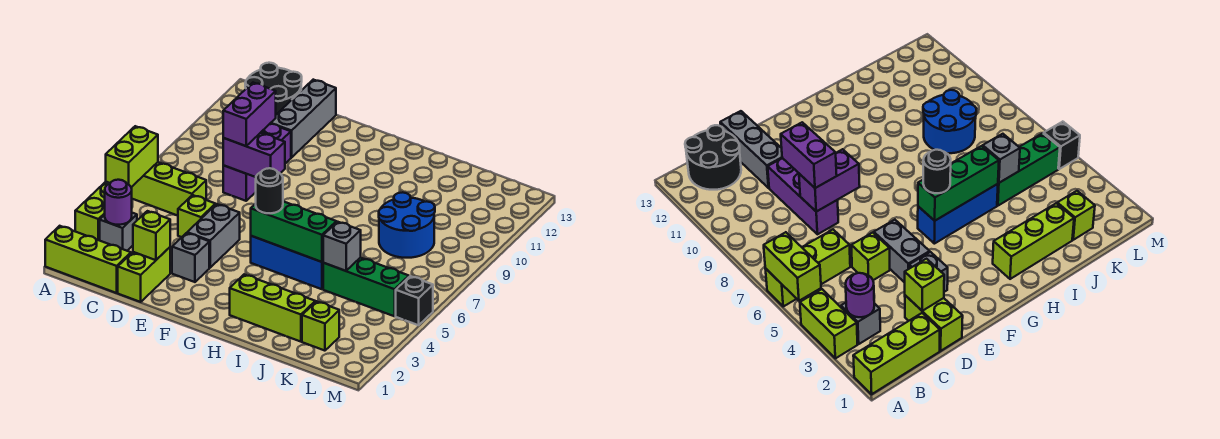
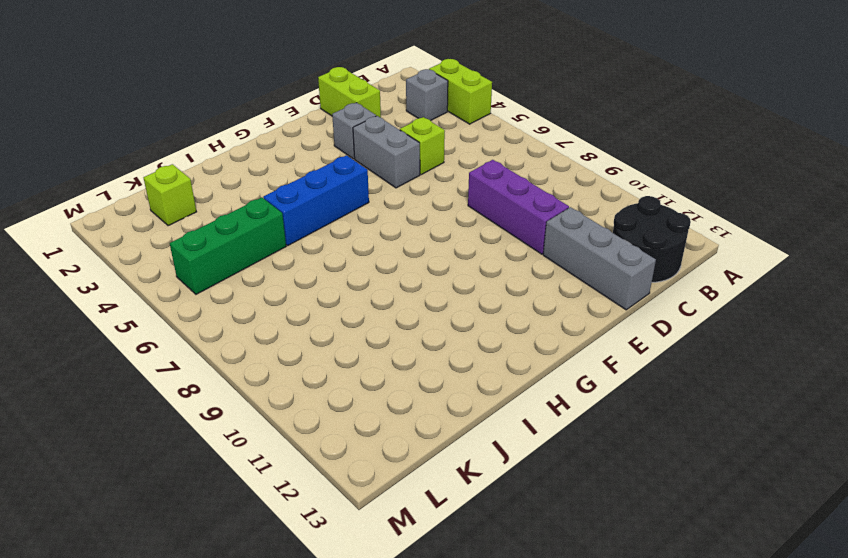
none -> lime 1x3 brick [45,226,131,293]
none -> lime 1x3 brick [131,162,206,216]
none -> lime 1x3 brick [230,275,315,342]

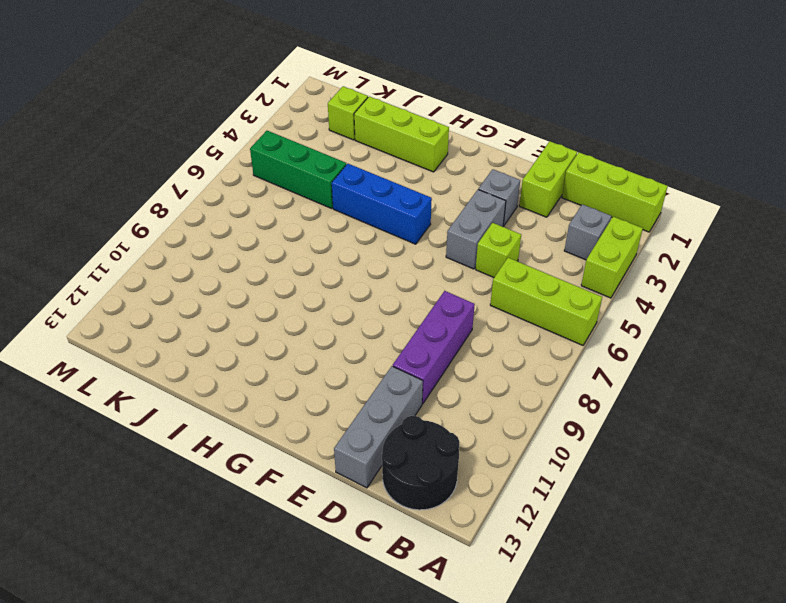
none -> blue 2x2 round brick [379,192,435,258]
none -> black 1x1 brick [396,276,433,325]
none -> lime 1x2 brick [106,126,158,187]

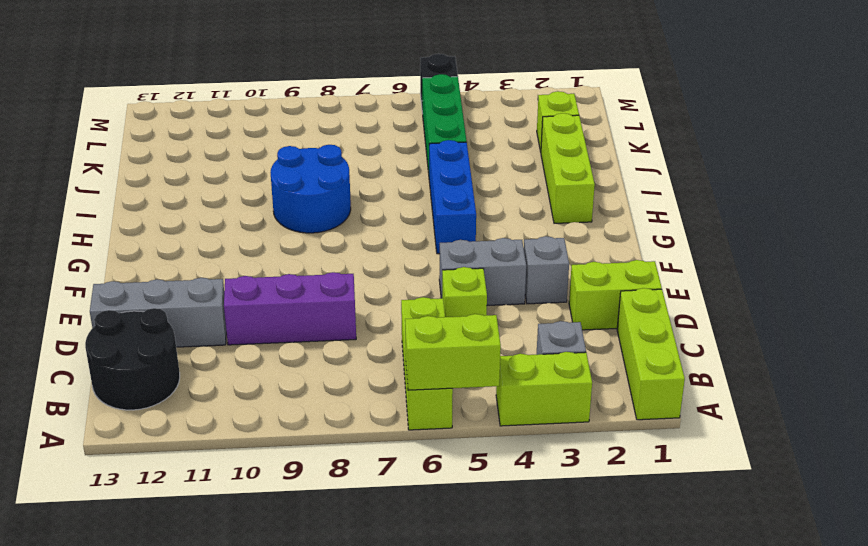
blue 2x2 round brick [270,145,351,233] -> blue 2x2 round brick moved to [379,192,435,258]
none -> purple 1x1 round brick [105,180,132,225]
none -> lime 1x1 brick [133,211,170,260]
none -> purple 1x2 brick [223,133,285,177]

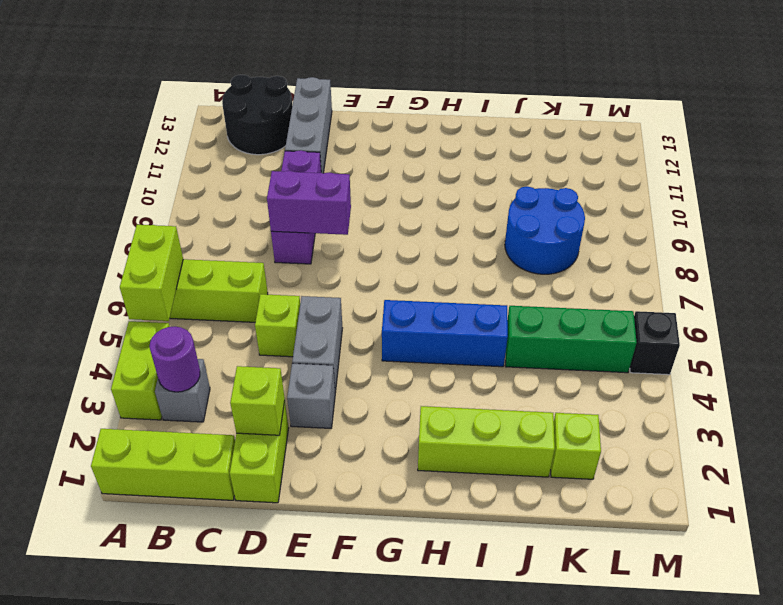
none -> green 1x3 brick [251,201,336,262]
none -> grey 1x1 brick [323,222,361,271]
none -> purple 1x2 brick [223,83,276,146]

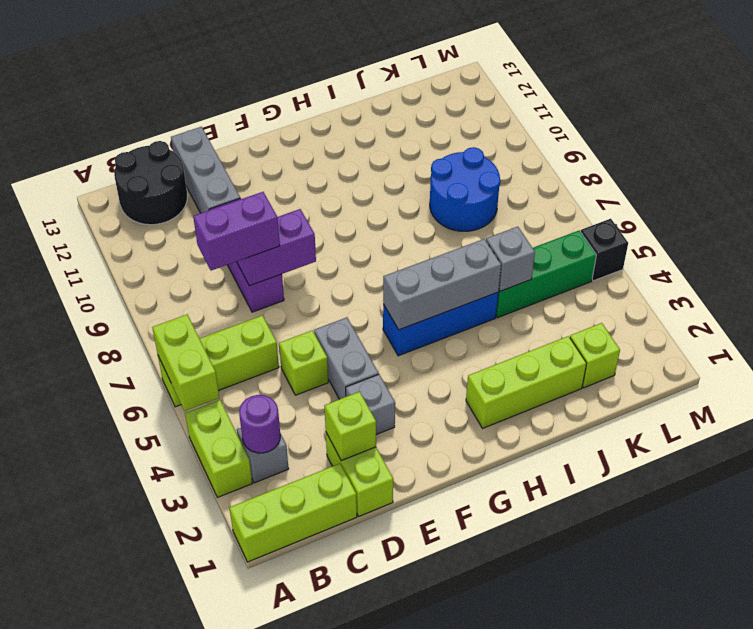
purple 1x2 brick [193,192,280,270] -> purple 1x2 brick turned to [223,83,276,146]
grey 1x3 brick [383,239,501,330] -> green 1x3 brick [251,201,336,262]
none -> black 1x1 round brick [256,168,283,213]

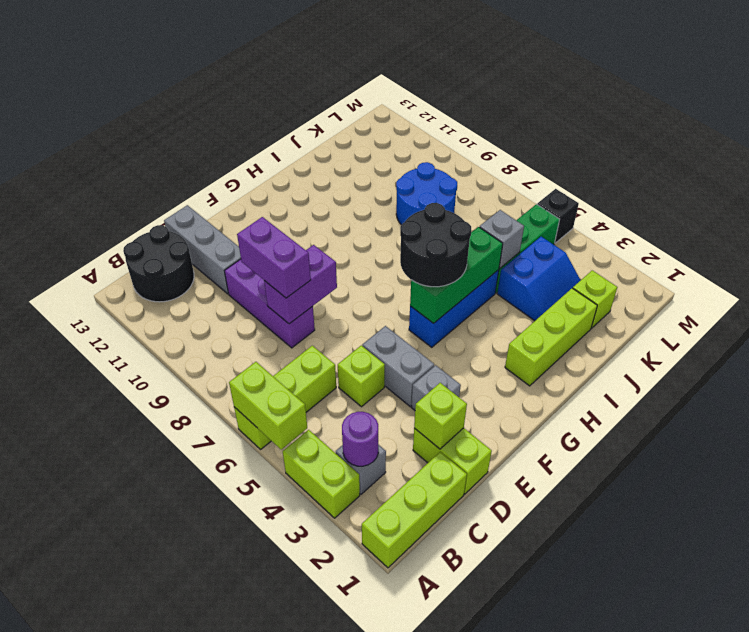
black 2x2 round brick [400,203,471,287] -> black 1x1 round brick [256,168,283,213]
blue 2x2 slope [497,237,581,321] -> none

